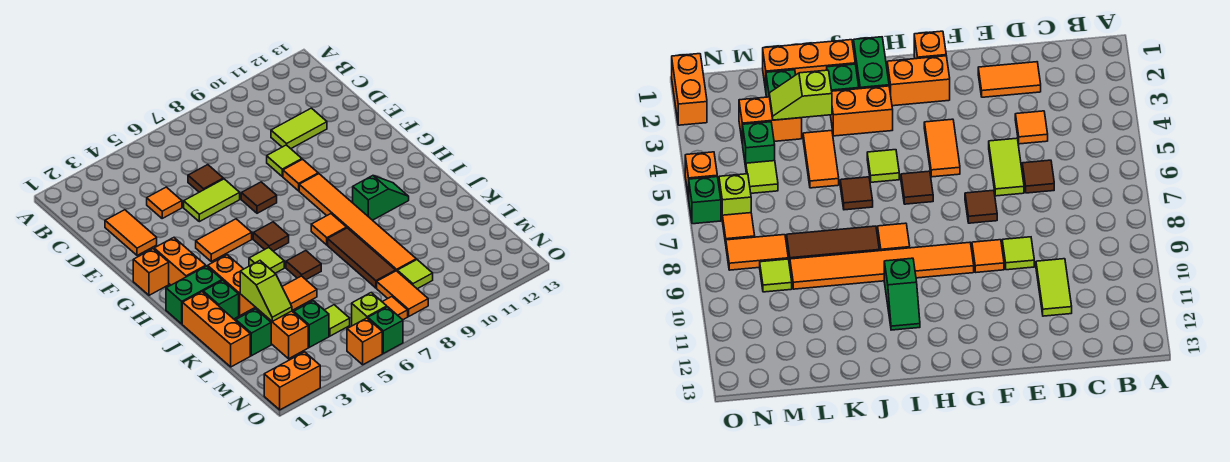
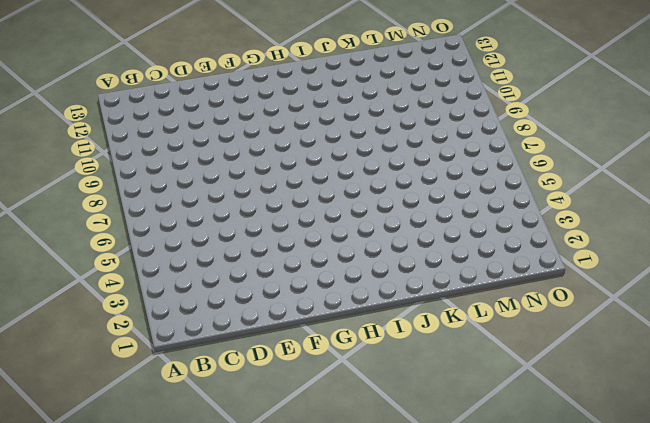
none -> orange 1x2 tile [105,210,157,255]
none -> orange 1x1 tile [147,187,182,218]
none -> brown 1x1 tile [188,165,223,192]
none -> lime 1x2 tile [271,108,327,149]

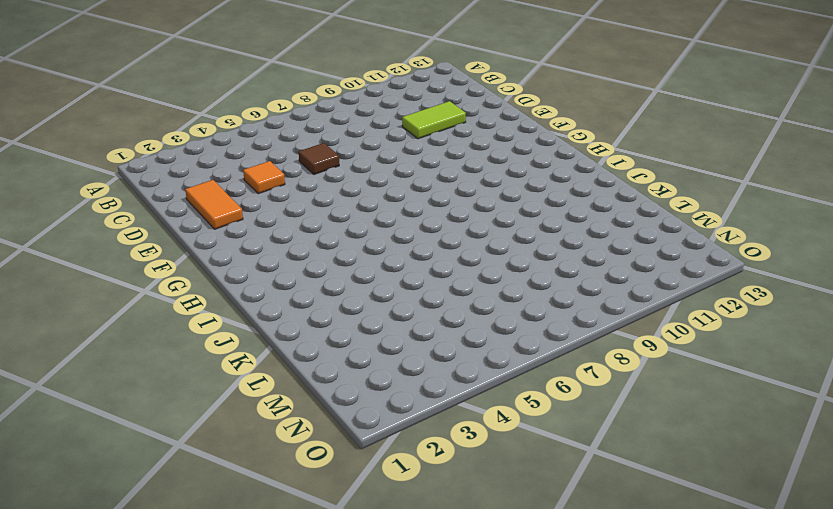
none -> lime 1x2 tile [184,179,240,222]
none -> lime 1x1 tile [267,145,302,176]
none -> brown 1x1 tile [241,182,277,213]
none -> orange 1x1 tile [283,159,318,191]

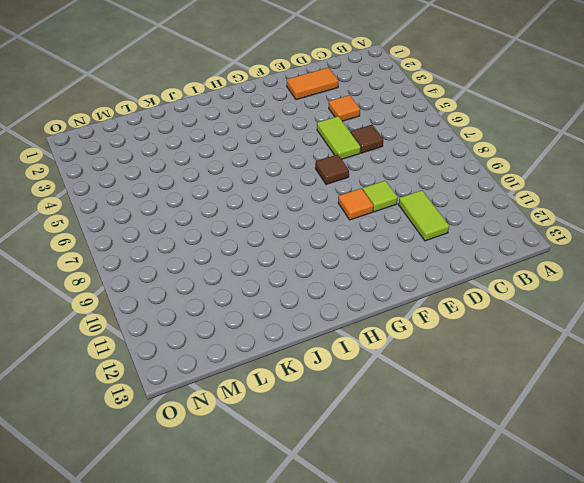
none -> orange 1x1 brick [133,249,169,295]
none -> orange 1x2 brick [154,238,206,285]
none -> orange 1x2 tile [196,219,252,261]
none -> orange 1x6 tile [299,174,416,271]

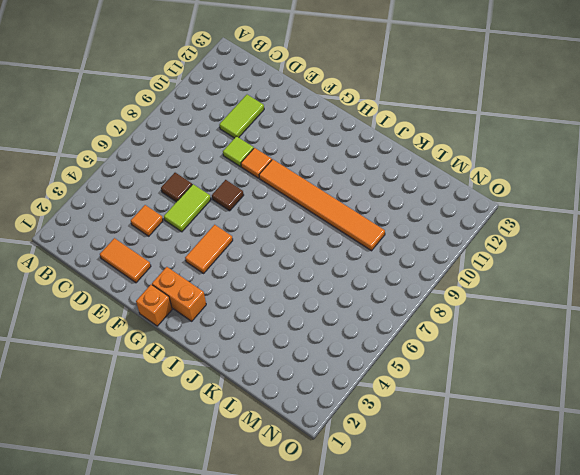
none -> brown 1x1 tile [253,222,289,251]
none -> green 1x2 brick [166,266,222,324]
none -> orange 1x2 brick [208,255,255,316]
none -> lime 1x1 tile [249,247,284,273]

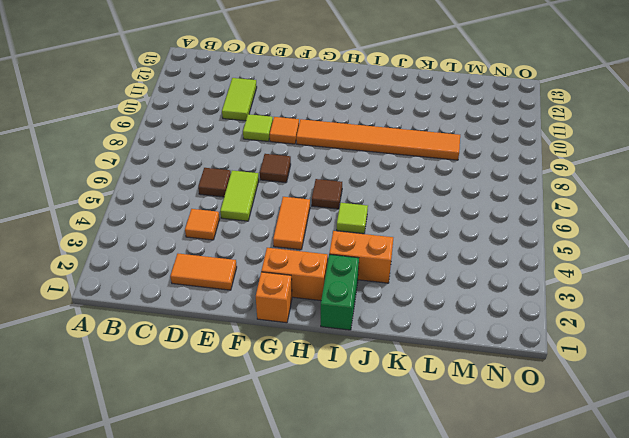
none -> orange 1x1 tile [311,214,347,245]
none -> green 1x2 slope [353,176,409,220]
none -> orange 1x3 brick [182,292,250,367]
none -> green 1x1 brick [203,280,239,319]

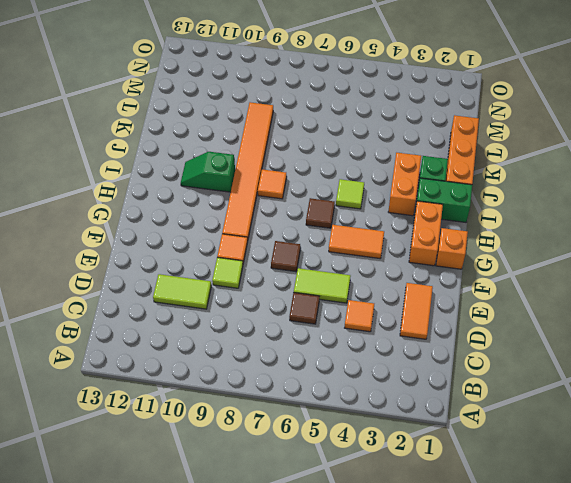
none -> brown 1x1 tile [286,251,321,280]
none -> brown 1x3 tile [328,228,396,288]
none -> orange 1x2 tile [282,276,317,310]
none -> green 1x1 brick [236,309,271,356]

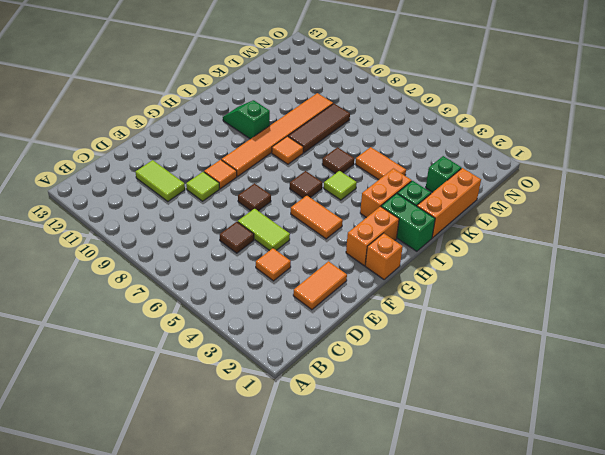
none -> orange 1x2 brick [257,309,308,359]
none -> green 1x1 brick [294,301,329,347]
none -> lime 1x1 tile [325,305,350,336]
none -> orange 1x2 tile [377,271,428,316]

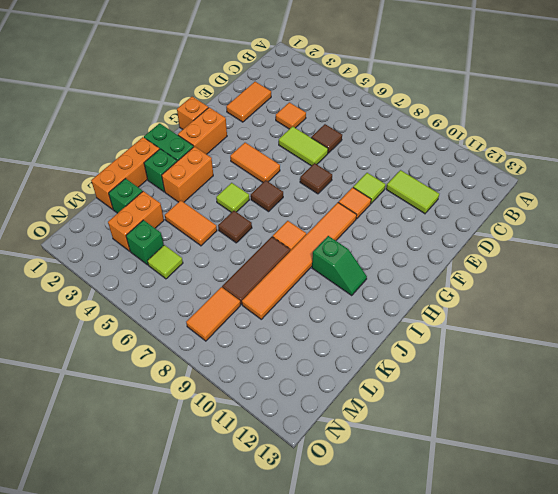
none -> lime 1x1 tile [397,260,433,289]
none -> lime 1x1 brick [352,293,387,326]
none -> orange 1x1 tile [382,297,408,320]
none -> orange 1x2 brick [264,352,320,410]

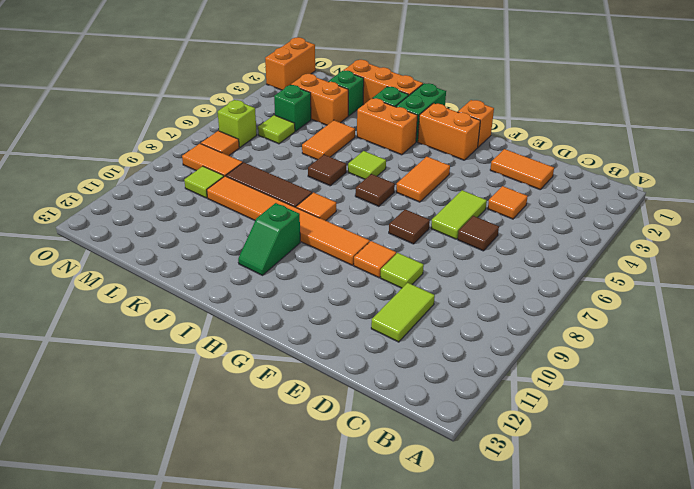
none -> orange 1x1 brick [347,318,382,365]
none -> green 1x1 brick [368,307,403,353]
none -> lime 1x2 slope [240,261,292,321]

